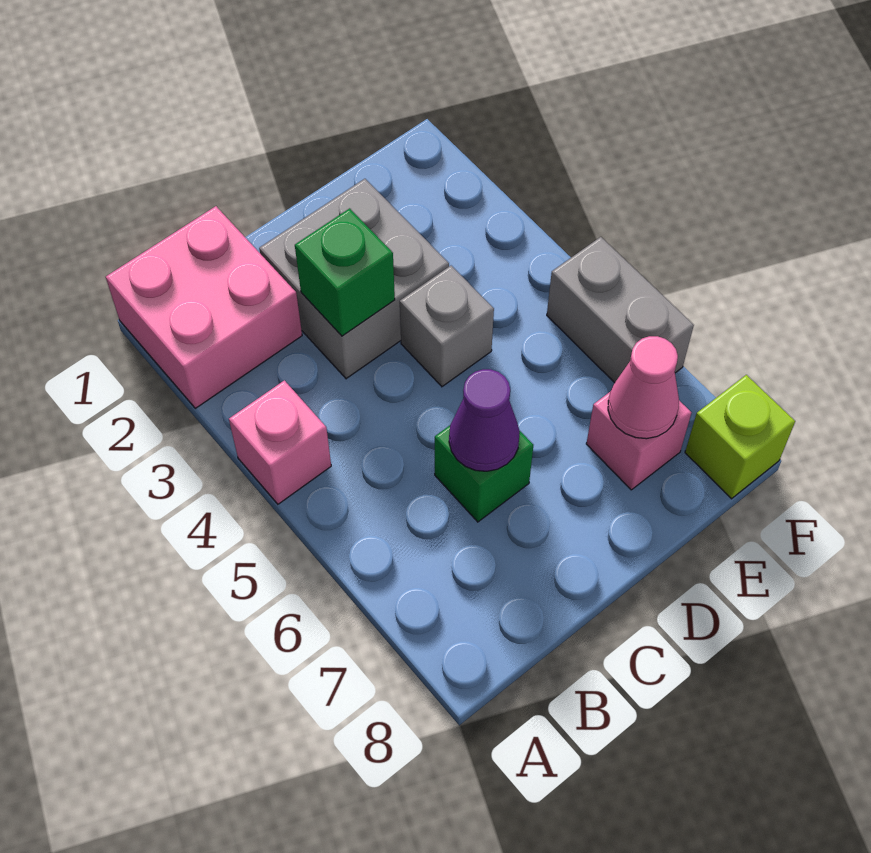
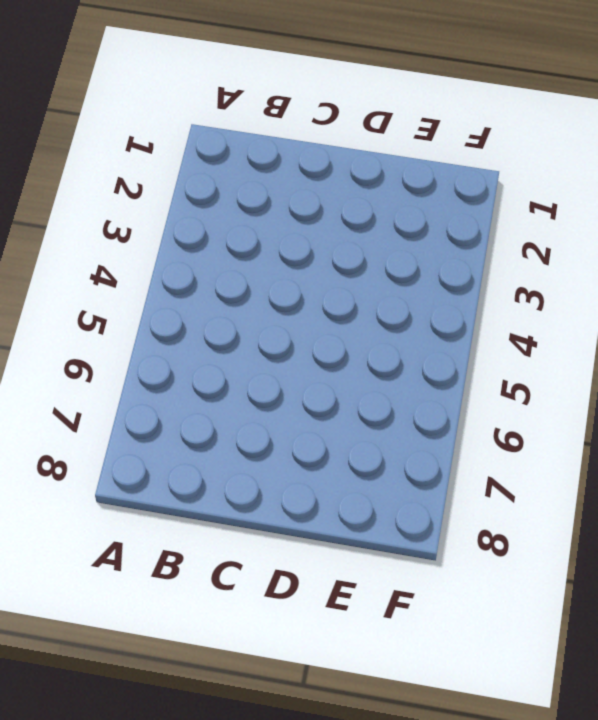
none -> pink 2x2 brick [106,206,302,408]
none -> pink 1x1 brick [229,380,331,504]

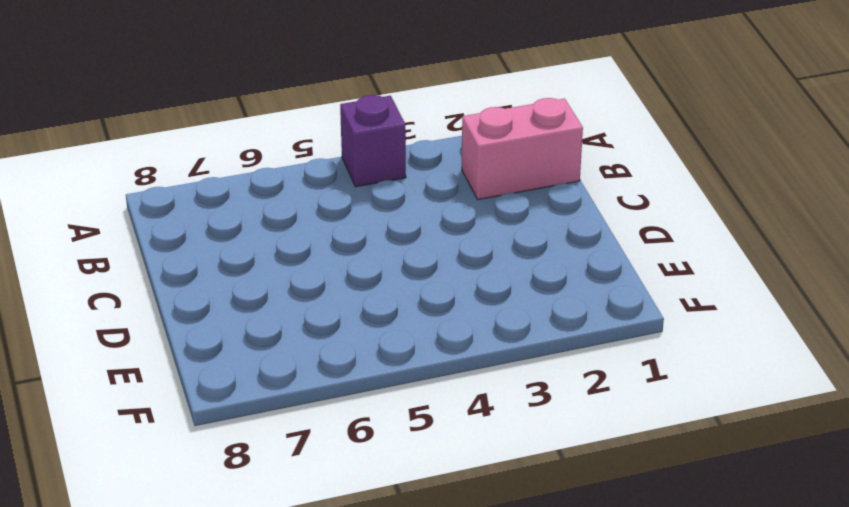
purple 1x1 brick [340,95,406,187] -> pink 1x1 brick [229,380,331,504]
pink 1x2 brick [462,98,583,199] -> pink 2x2 brick [106,206,302,408]
none -> grey 2x2 brick [259,179,449,379]
none -> green 1x1 brick [435,426,533,522]

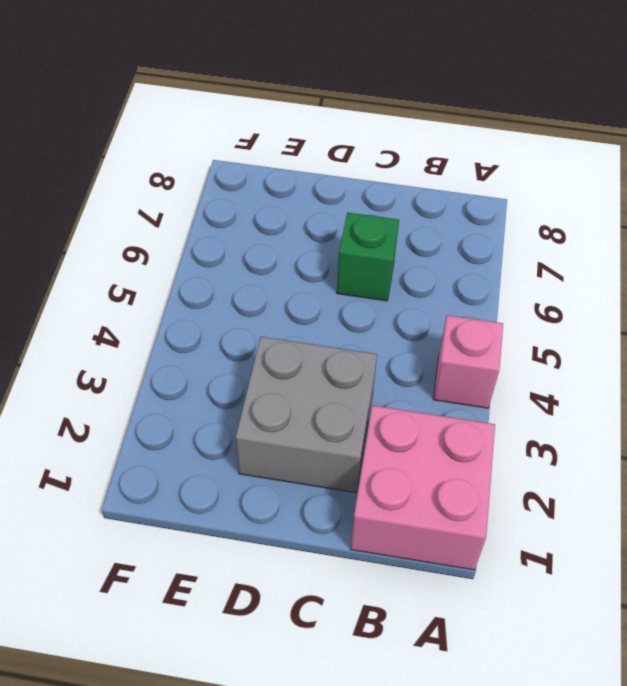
none -> grey 1x1 brick [400,266,494,387]
none -> pink 1x1 brick [586,392,692,490]

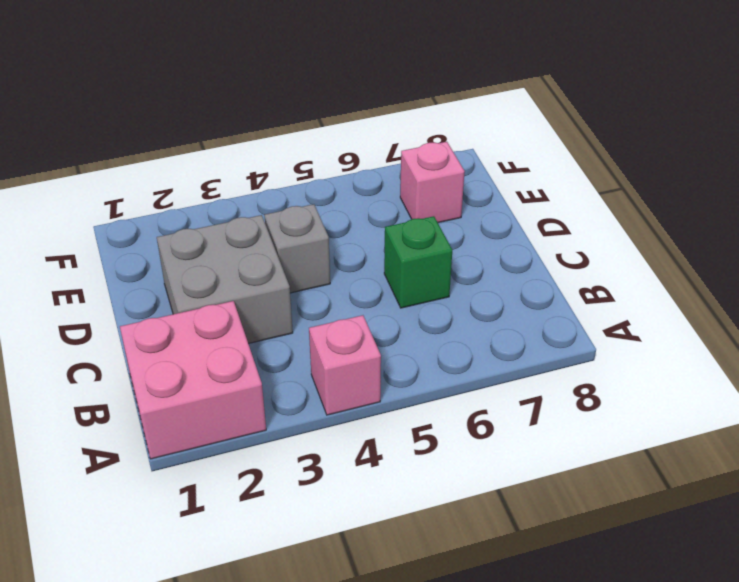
none -> grey 1x2 brick [547,237,694,383]
none -> lime 1x1 brick [685,375,795,499]

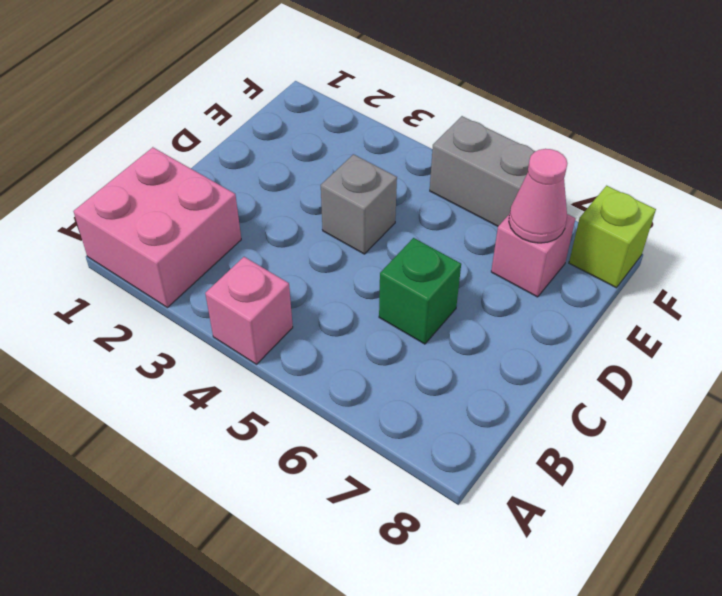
none -> grey 2x2 brick [259,179,449,379]
none -> green 1x1 brick [295,208,395,336]

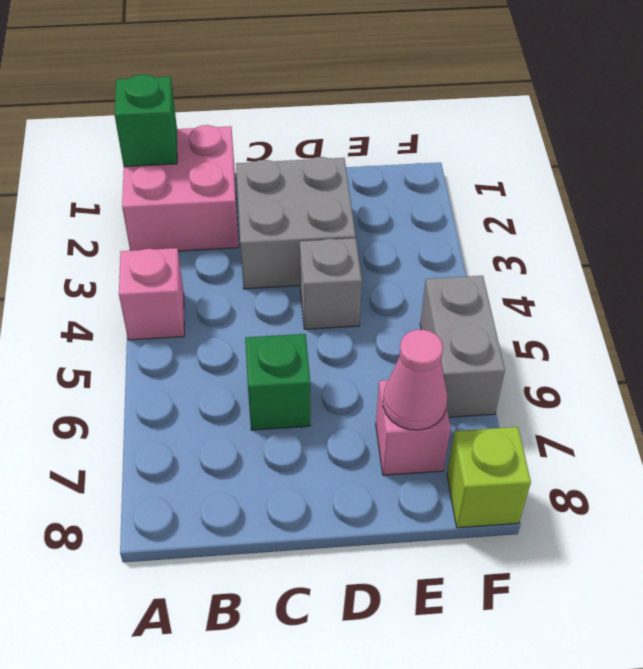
green 1x1 brick [115,75,177,167] -> green 1x1 brick moved to [295,208,395,336]
none -> purple 1x1 cone [449,369,520,471]

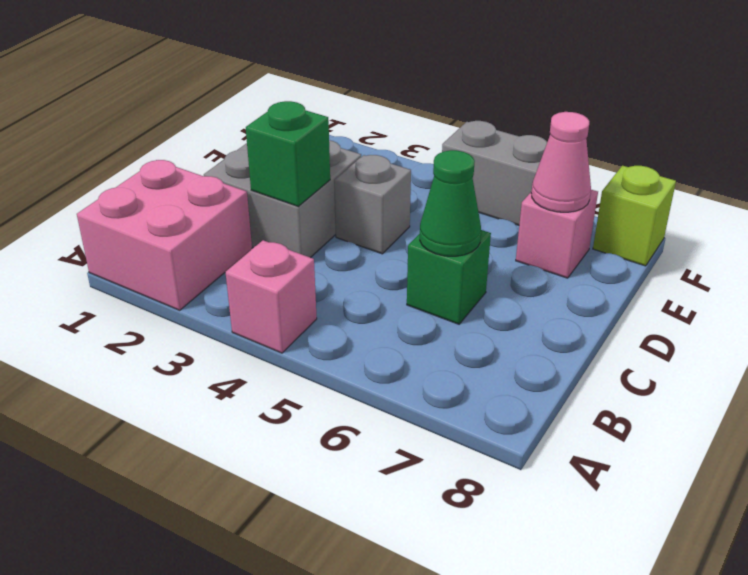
green 1x1 cone [420,150,481,256] -> purple 1x1 cone [449,369,520,471]

